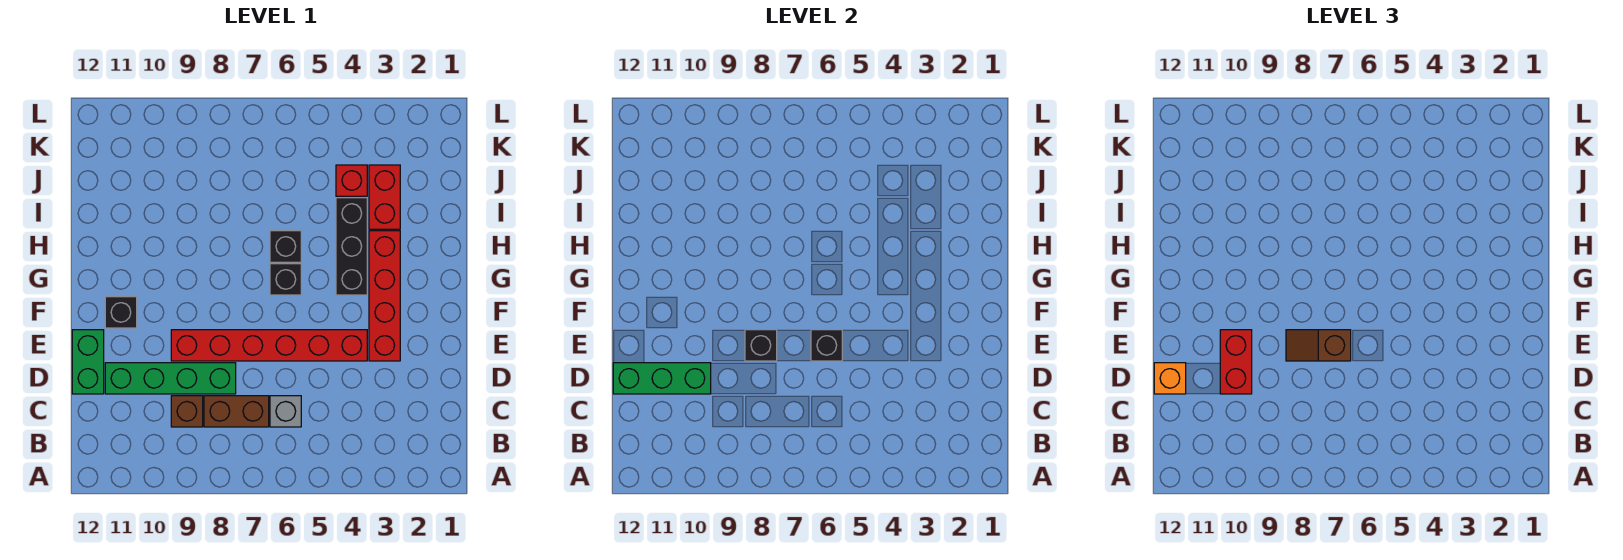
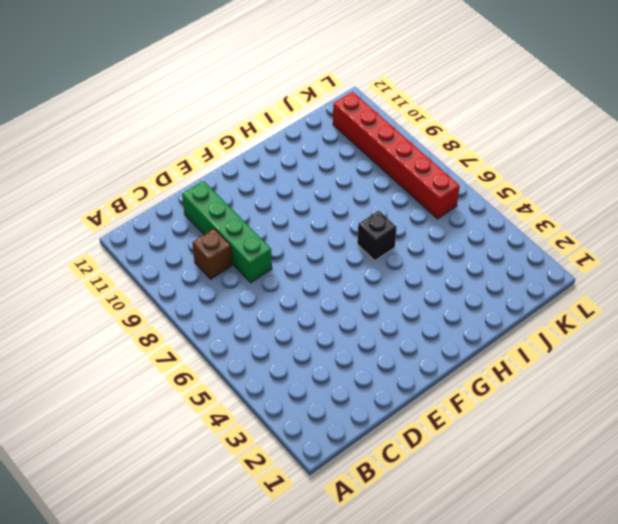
red 1x6 brick [333,92,460,219] -> red 1x6 brick moved to [171,330,367,361]
none -> grey 1x1 brick [270,396,301,427]
none -> brown 1x2 brick [204,396,269,427]
none -> green 1x2 brick [72,330,104,394]

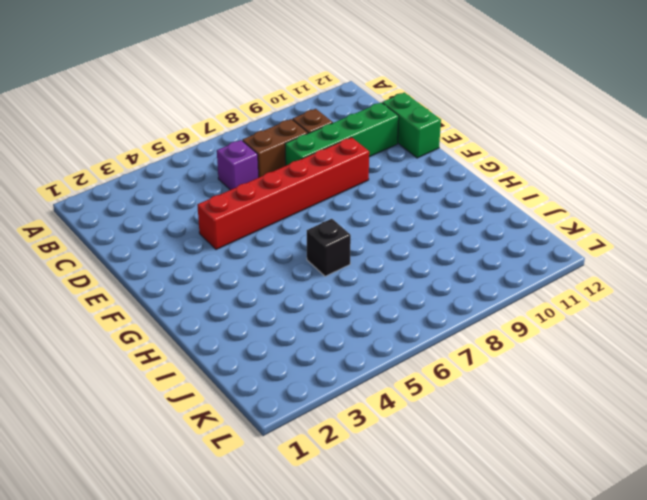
purple 1x1 brick [217,140,258,190] -> grey 1x1 brick [270,396,301,427]
none -> red 1x4 brick [369,231,400,361]
none -> black 1x1 brick [105,297,137,328]
none -> black 1x3 brick [336,198,367,295]

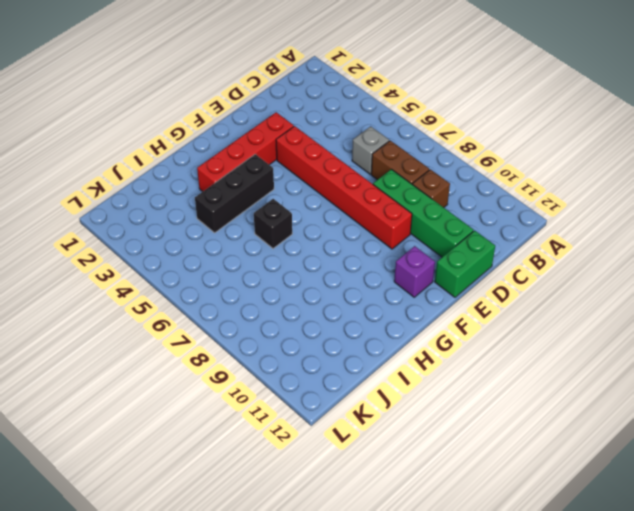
purple 1x1 brick [394,246,435,297] -> black 1x1 brick [105,297,137,328]
none -> black 1x1 brick [270,264,301,295]
none -> red 1x2 brick [369,165,400,229]
none -> red 1x1 brick [336,165,367,196]

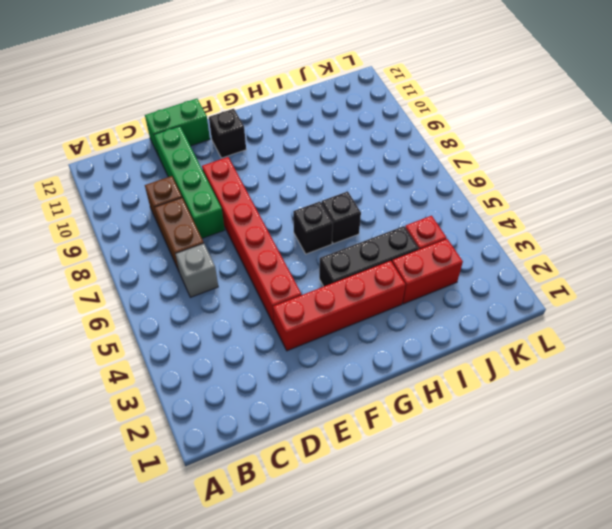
none -> green 1x3 brick [613,363,711,394]
none -> black 1x1 brick [811,330,842,361]
none -> black 1x1 brick [745,330,777,361]

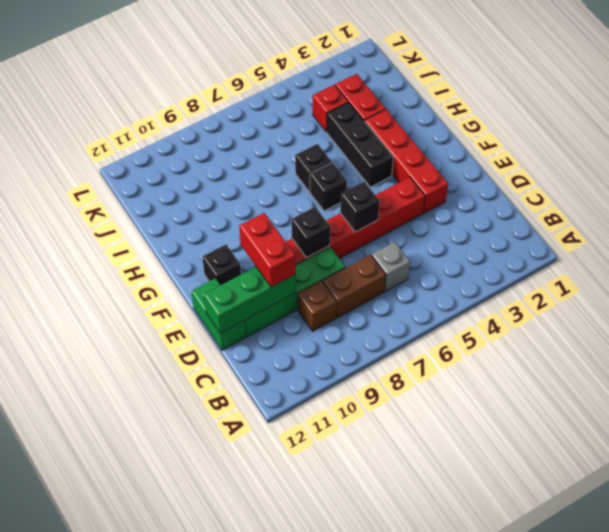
none -> orange 1x1 brick [1154,363,1186,394]
none -> brown 1x2 slope [1286,330,1351,361]

